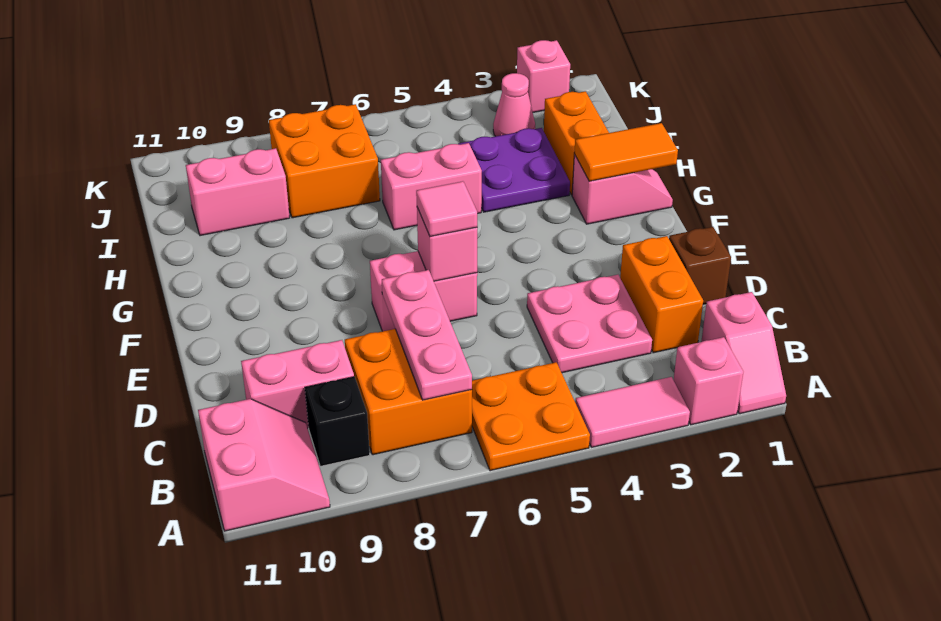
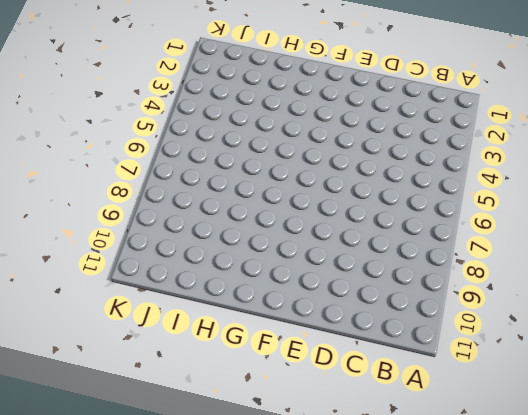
none -> pink 1x2 slope [701,292,786,414]
none -> pink 1x1 brick [674,337,743,425]
none -> pink 1x2 tile [575,377,690,447]

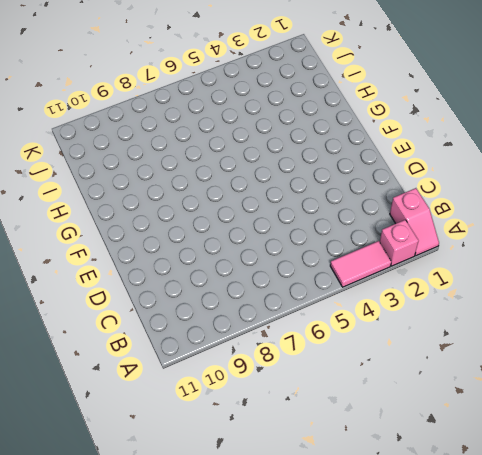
none -> orange 2x2 plate [472,362,590,471]
none -> pink 2x2 slope [198,399,330,531]
none -> orange 2x2 brick [345,329,472,455]

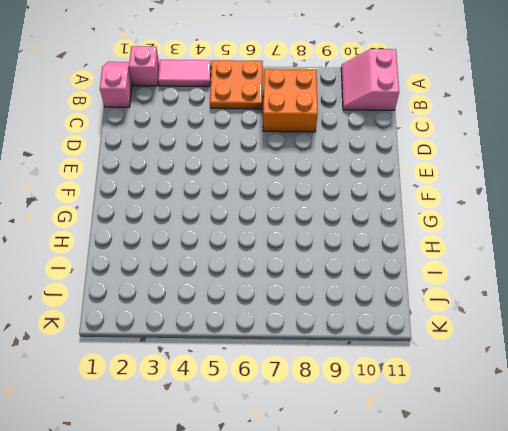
none -> black 1x1 brick [305,377,370,466]
none -> orange 1x2 brick [620,236,703,353]
none -> pink 2x2 plate [527,275,652,373]

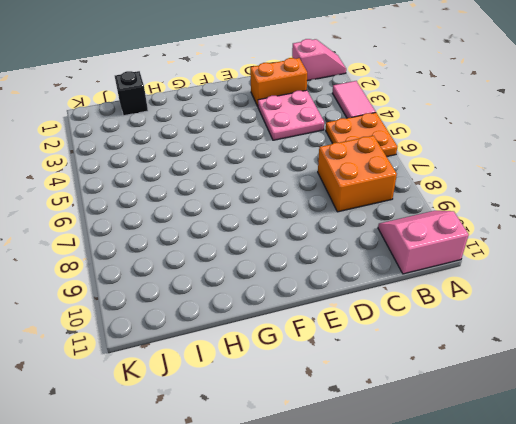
black 1x1 brick [115,71,148,116] -> black 1x1 brick moved to [305,377,370,466]
none -> pink 1x1 brick [674,337,743,425]
none -> pink 1x2 brick [241,340,354,428]
none -> brown 1x1 brick [669,227,731,304]

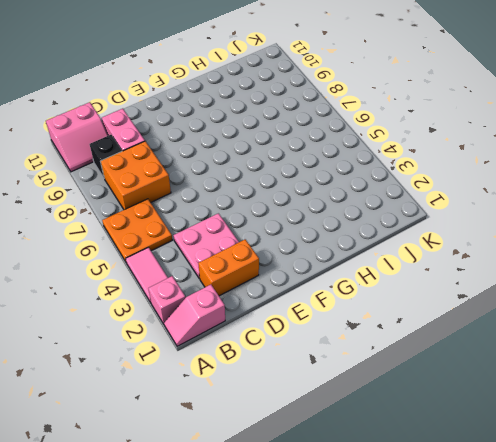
none -> brown 1x1 brick [669,227,731,304]
none -> pink 1x2 brick [370,251,477,331]
none -> pink 1x2 slope [572,154,673,224]

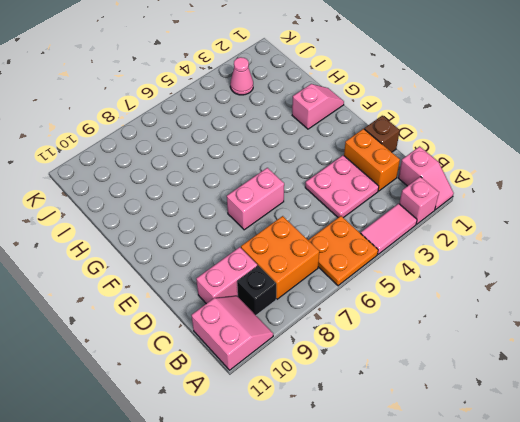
none -> orange 1x2 brick [544,91,609,195]
none -> purple 2x2 plate [458,128,570,212]
none -> pink 1x2 brick [381,143,482,230]

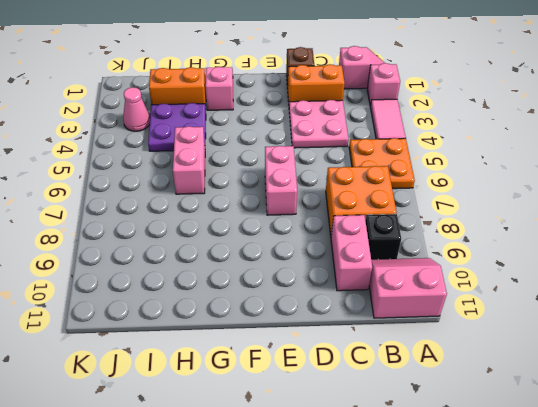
none -> orange 2x2 brick [269,104,380,218]
none -> pink 1x2 brick [186,148,290,236]
none -> pink 1x1 brick [517,40,570,112]

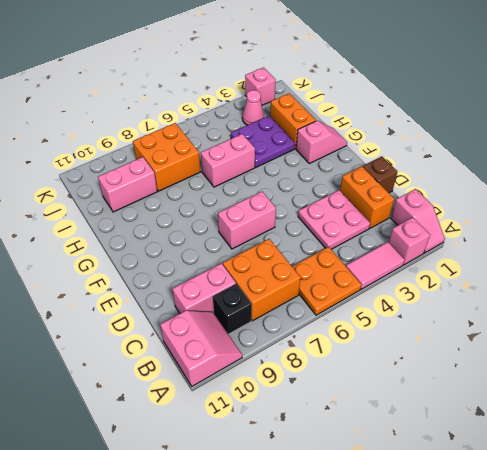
none -> pink 1x3 plate [382,270,472,400]
none -> pink 1x1 brick [417,208,477,281]
none -> orange 1x2 tile [574,123,678,181]

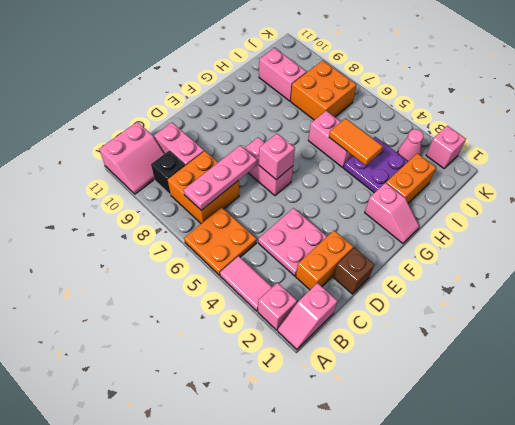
orange 1x2 tile [329,118,383,166] -> orange 1x2 tile moved to [574,123,678,181]
none -> pink 1x1 tile [416,181,477,237]

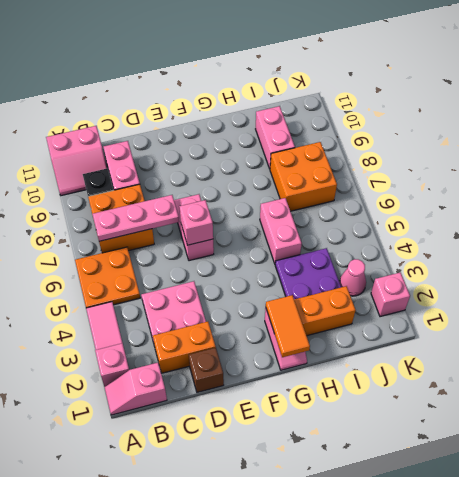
none -> pink 1x1 tile [416,181,477,237]

